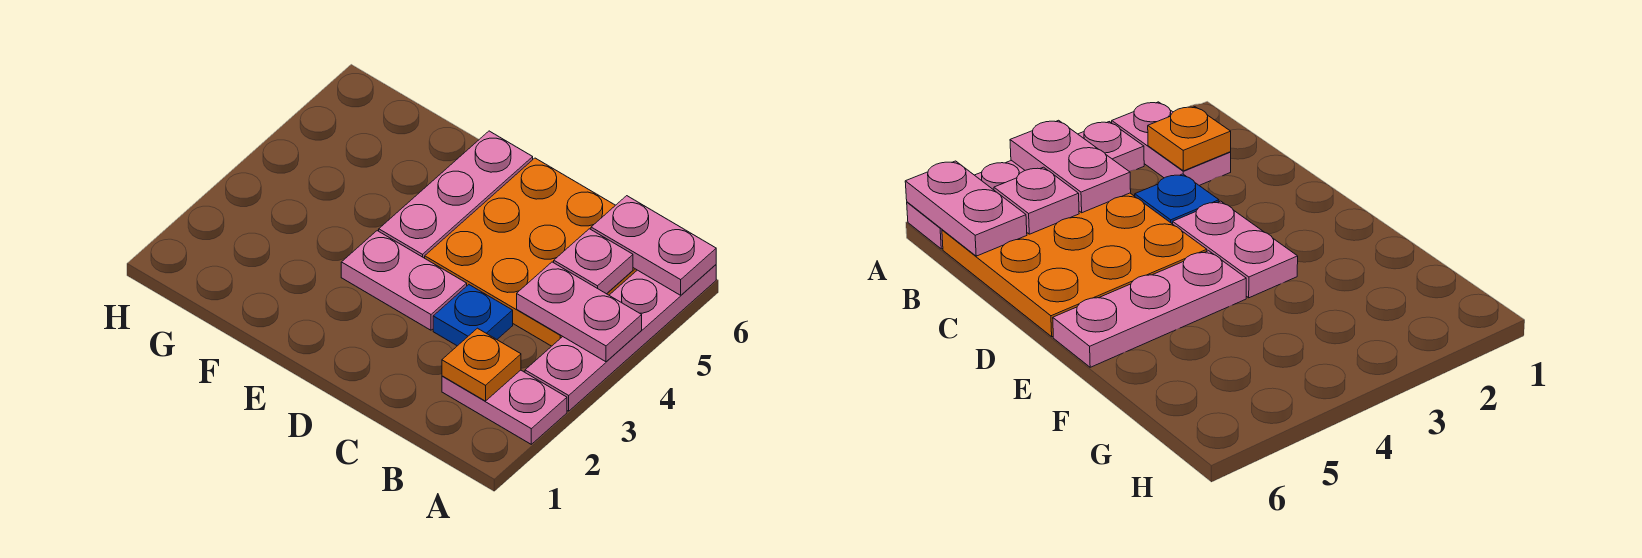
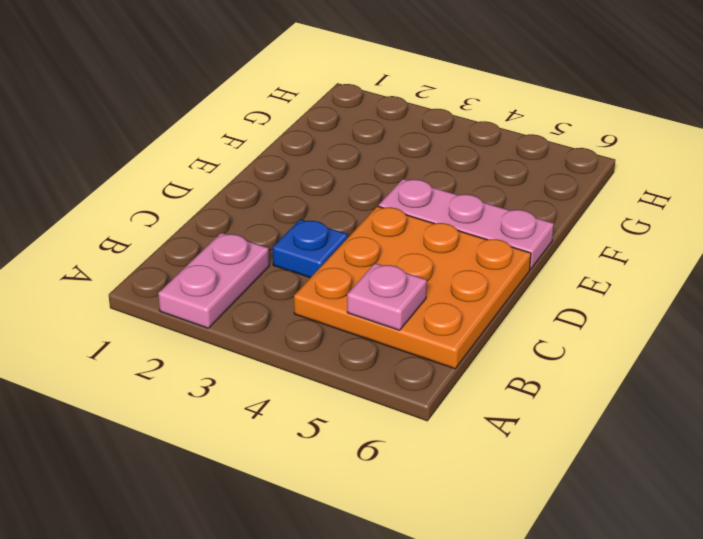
none -> pink 1x4 plate [525,265,716,411]
none -> pink 1x2 plate [341,231,467,330]

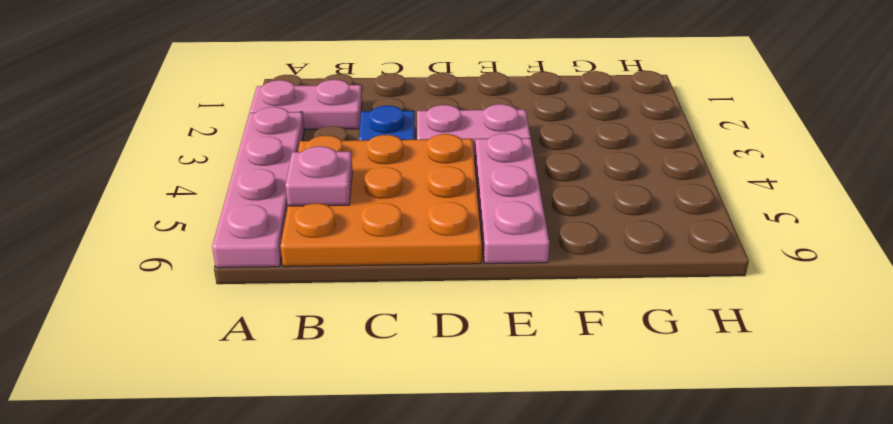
none -> pink 1x2 plate [517,262,642,362]
none -> pink 1x2 plate [591,196,716,295]

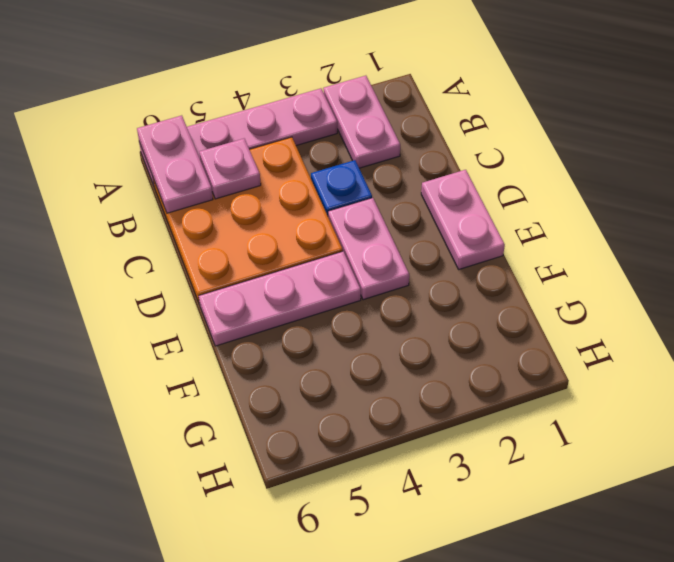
pink 1x2 plate [421,170,505,269] -> pink 1x2 plate moved to [517,262,642,362]
none -> orange 1x1 plate [442,328,521,401]

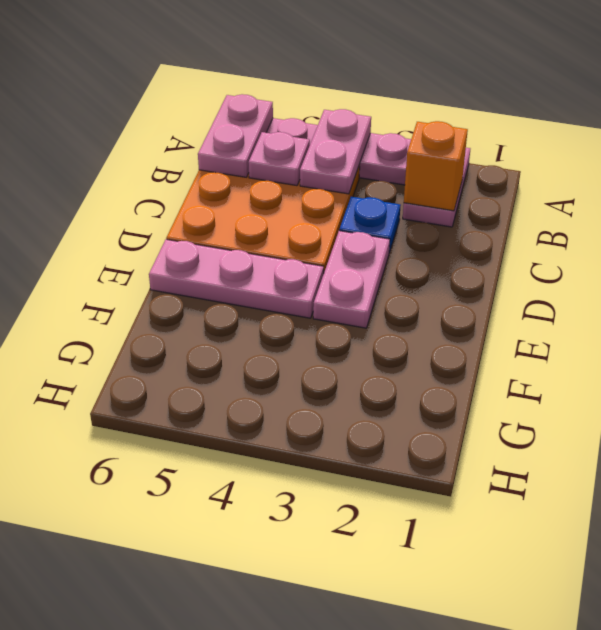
orange 1x1 brick [404,121,468,211] -> orange 1x1 plate [442,328,521,401]

